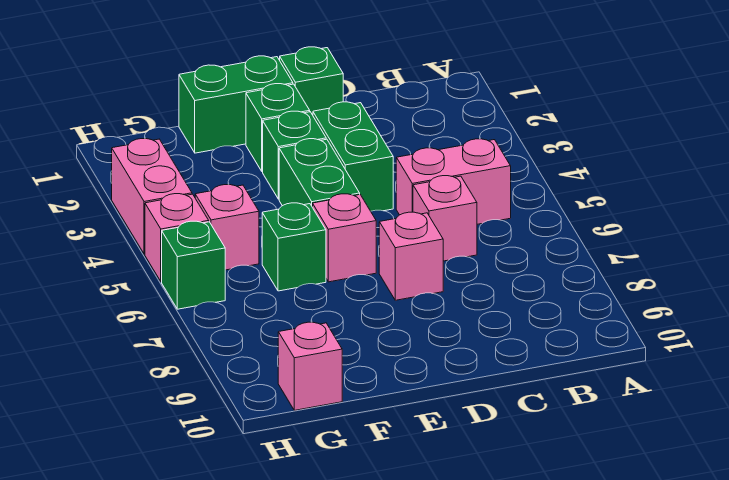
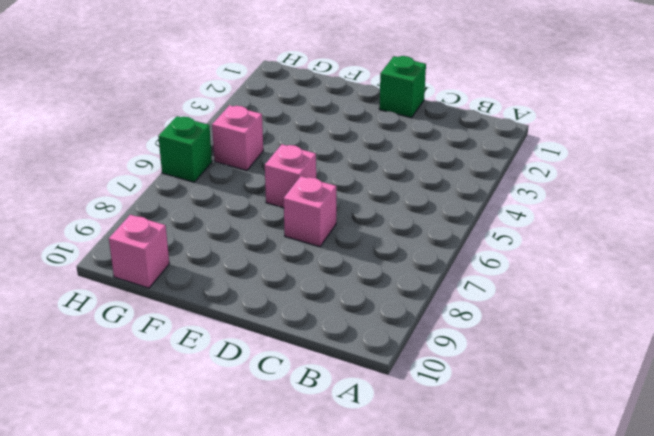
none -> pink 1x2 brick [396,139,511,224]
none -> pink 1x1 brick [413,176,477,261]
none -> green 1x2 brick [313,102,393,211]

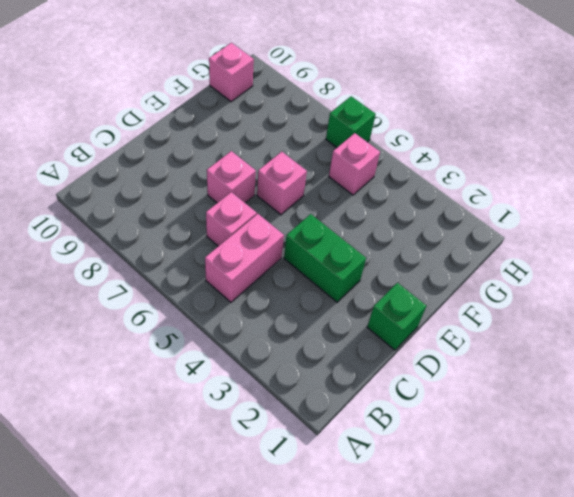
none -> green 1x2 brick [179,56,293,153]
none -> green 1x1 brick [246,84,310,172]
none -> green 1x1 brick [263,111,326,199]

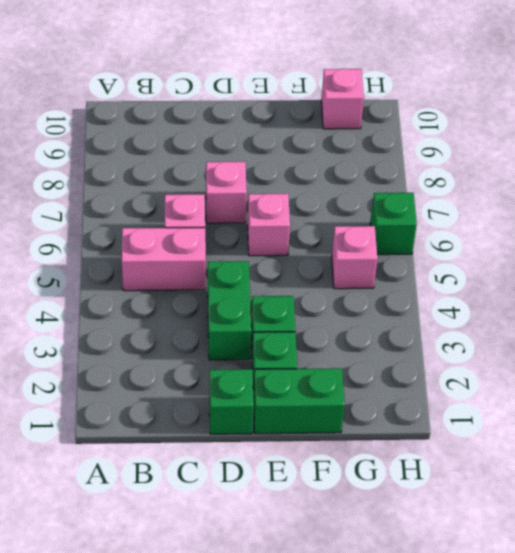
none -> green 1x2 brick [279,139,360,207]
none -> green 1x1 brick [262,203,326,291]
none -> pink 1x2 brick [112,139,192,254]

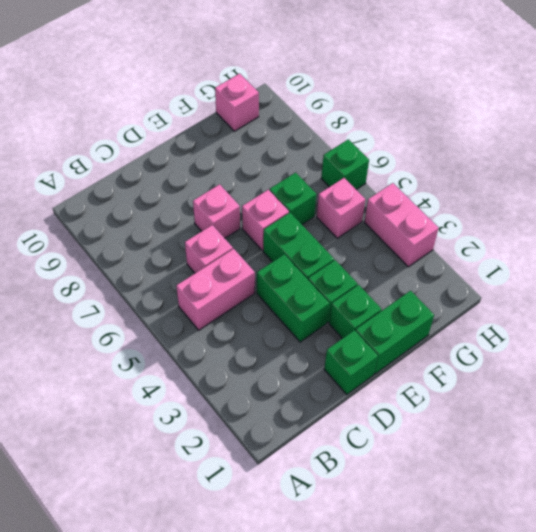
none -> pink 1x1 brick [145,194,209,282]

